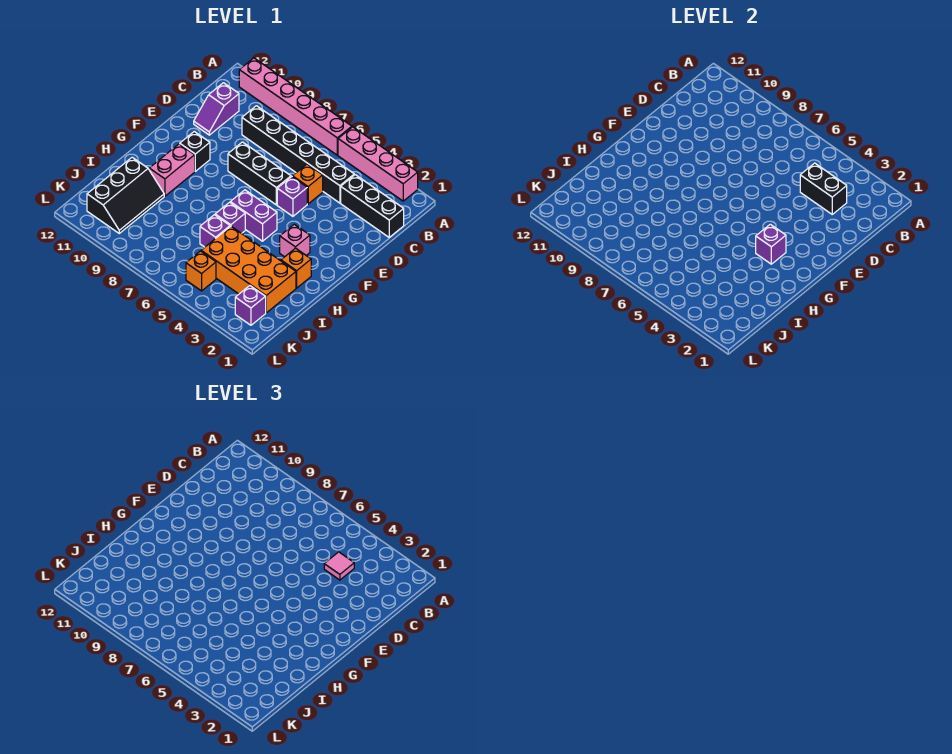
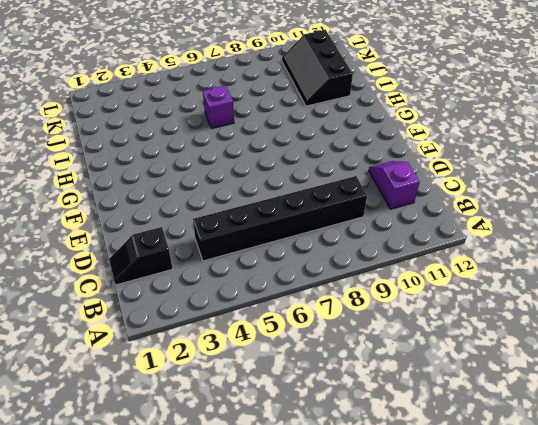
black 1x2 slope [109,227,173,285] -> black 1x3 brick [341,175,404,238]
none -> pink 1x4 brick [338,127,418,201]
none -> pink 1x6 brick [239,58,352,155]
none -> orange 1x1 brick [292,164,323,204]

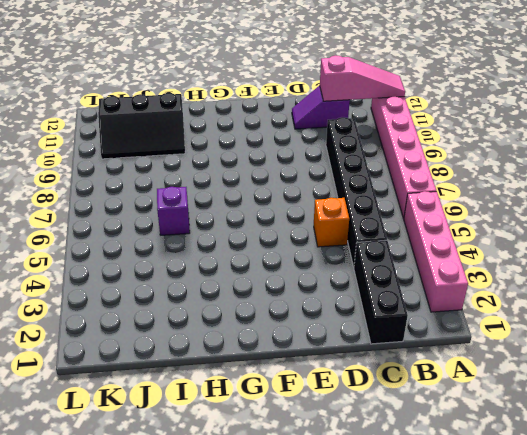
pink 1x3 slope [320,55,405,101] -> none
none -> purple 1x1 brick [277,177,307,216]
none -> black 1x3 brick [228,142,291,205]
none -> black 1x1 brick [180,132,210,171]

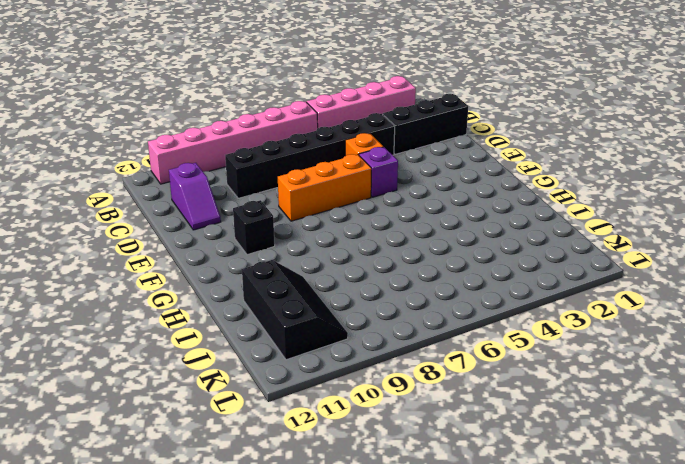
orange 1x3 brick [278,154,371,221] -> black 1x3 brick [228,142,291,205]
none -> pink 1x1 brick [280,224,310,257]
none -> purple 1x2 brick [230,190,277,241]
none -> pink 1x2 brick [149,144,195,196]

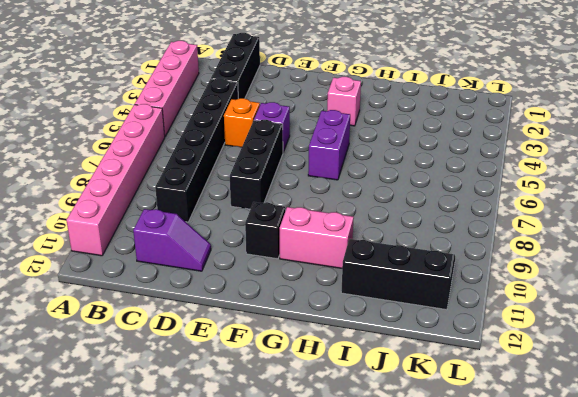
none -> orange 1x1 brick [281,248,311,288]
none -> purple 1x1 brick [215,202,245,233]
none -> orange 2x4 brick [201,226,296,313]

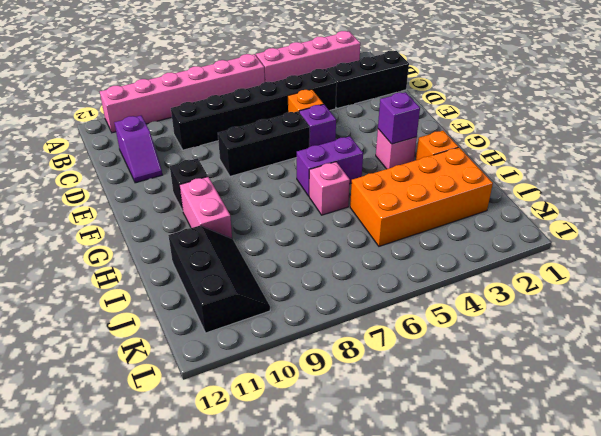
pink 1x1 brick [309,162,350,215] -> purple 1x1 brick [215,202,245,233]
none -> purple 1x1 brick [200,215,230,247]
none -> purple 1x1 brick [235,286,266,325]
none -> orange 1x1 brick [186,251,216,291]

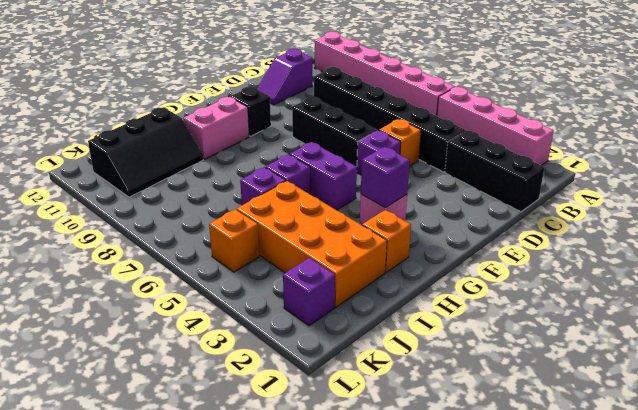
none -> black 1x2 brick [800,163,847,214]
none -> pink 1x1 tile [324,552,354,580]

